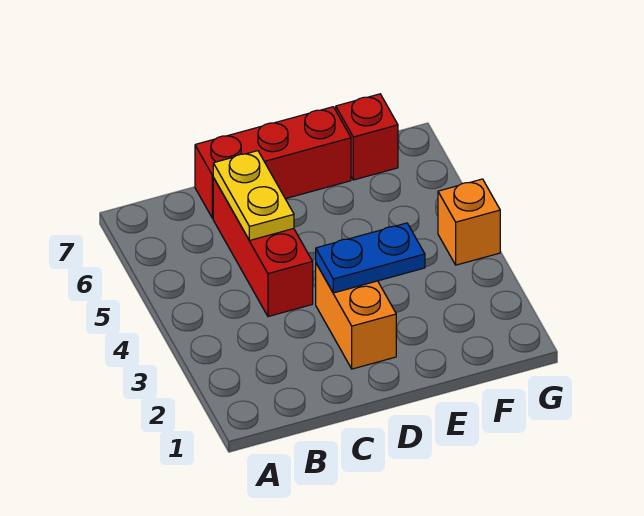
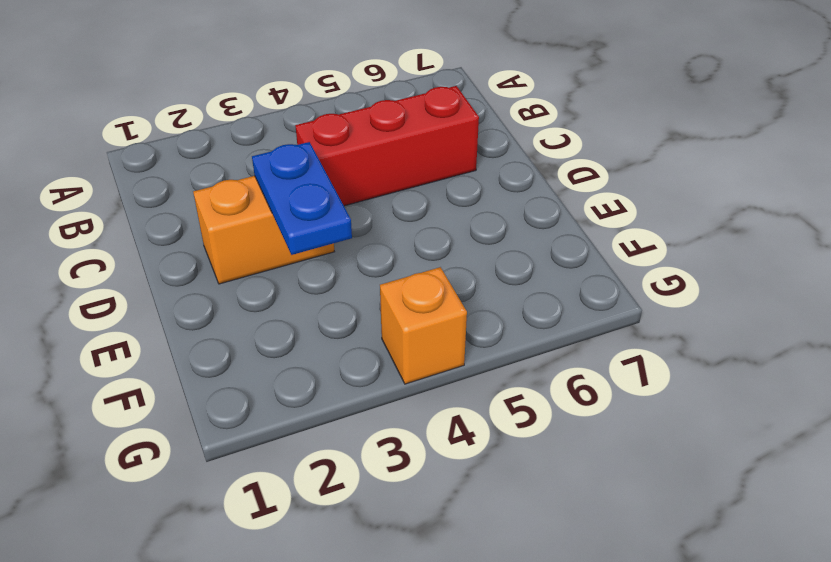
none -> red 1x3 brick [195,107,351,218]
none -> red 1x1 brick [336,94,398,180]

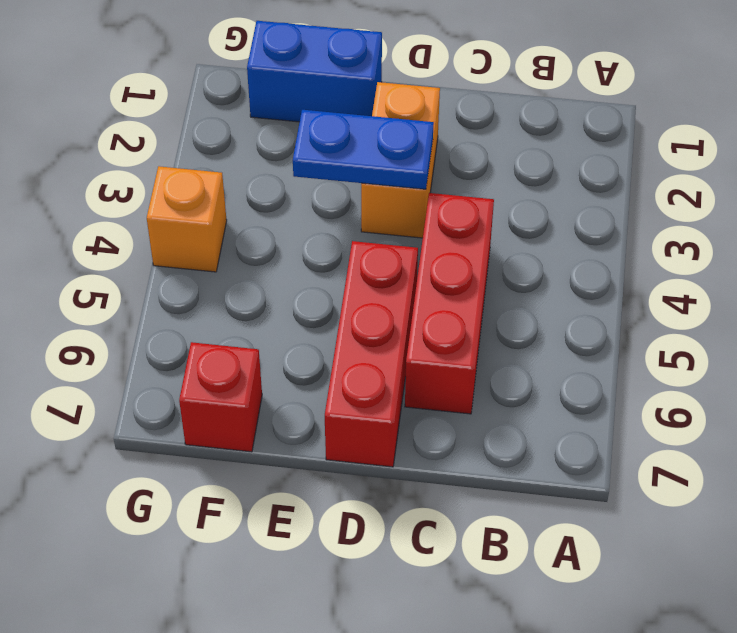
red 1x3 brick [325,241,418,467] -> red 1x3 brick turned to [195,107,351,218]
blue 1x2 brick [247,21,382,122] -> none
none -> yellow 1x2 plate [213,151,294,240]

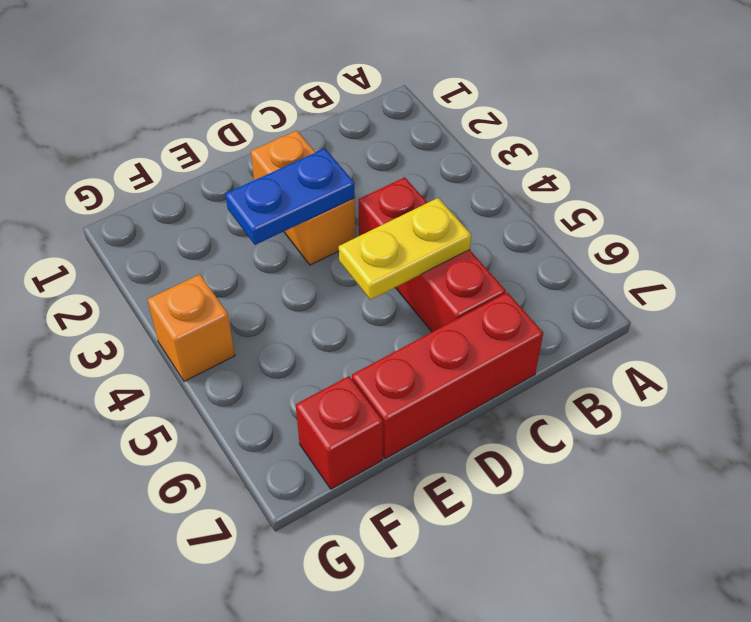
yellow 1x2 plate [339,198,471,300] -> yellow 1x2 plate turned to [213,151,294,240]

